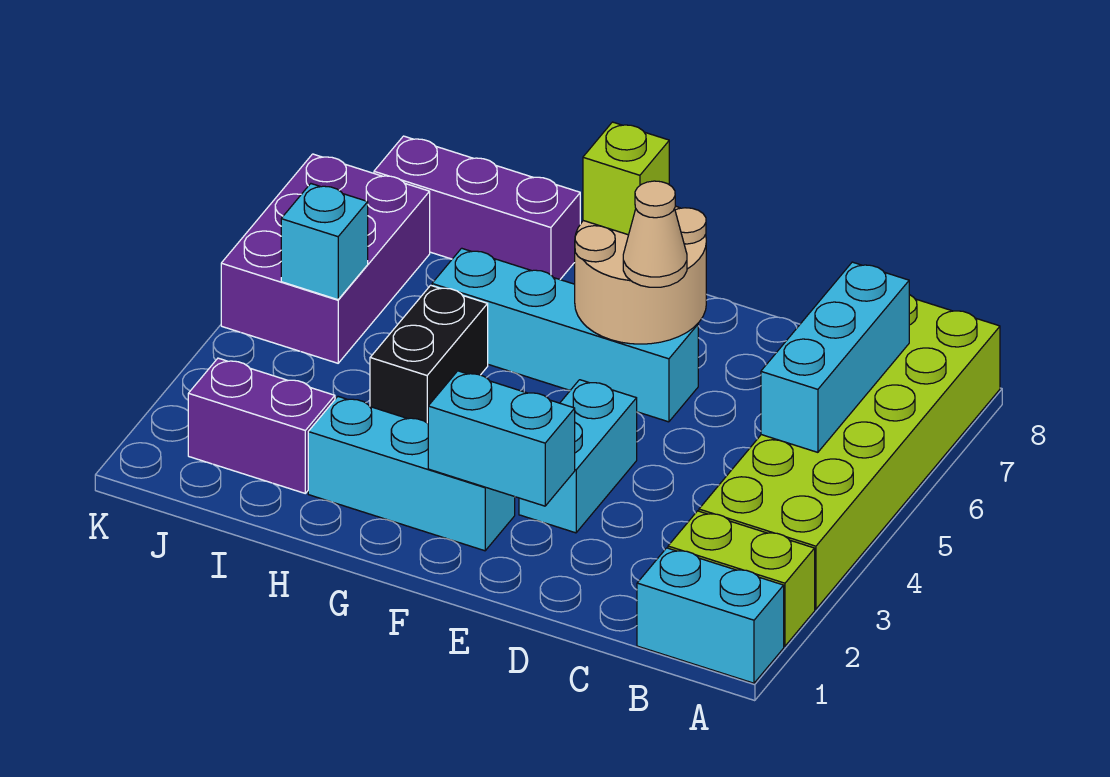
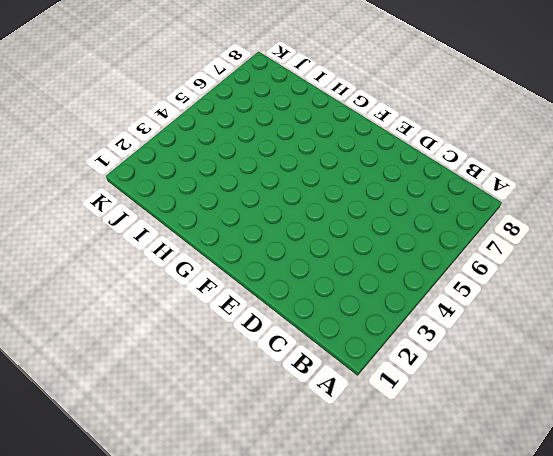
none -> cyan 1x2 brick [637,548,784,683]
none -> lime 1x2 brick [668,511,815,646]
none -> lime 2x6 brick [699,295,1000,609]

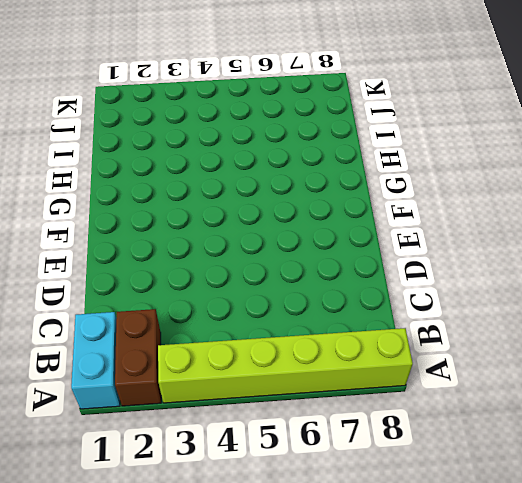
brown 1x2 brick [115,309,161,406] -> lime 1x2 brick [668,511,815,646]
lime 1x6 brick [158,328,413,403] -> lime 2x6 brick [699,295,1000,609]
none -> cyan 1x2 brick [519,380,637,533]
none -> cyan 1x4 brick [432,248,698,422]
none -> cyan 1x3 brick [308,397,515,551]

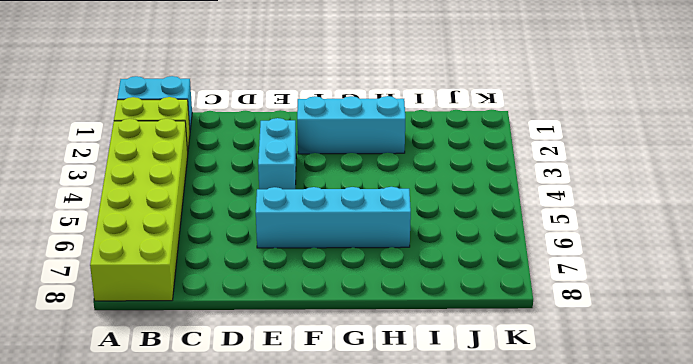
none -> black 1x2 brick [370,285,488,423]
none -> purple 1x3 brick [374,136,580,279]
none -> purple 1x2 brick [188,358,335,493]

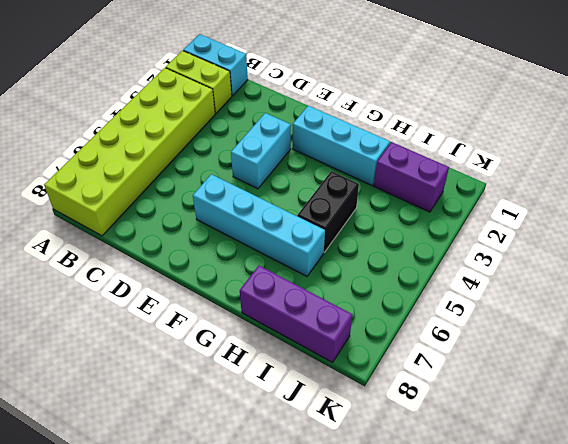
none -> purple 2x3 brick [221,154,430,363]
none -> cyan 1x3 brick [761,262,909,452]
none -> cyan 1x2 brick [428,371,575,506]

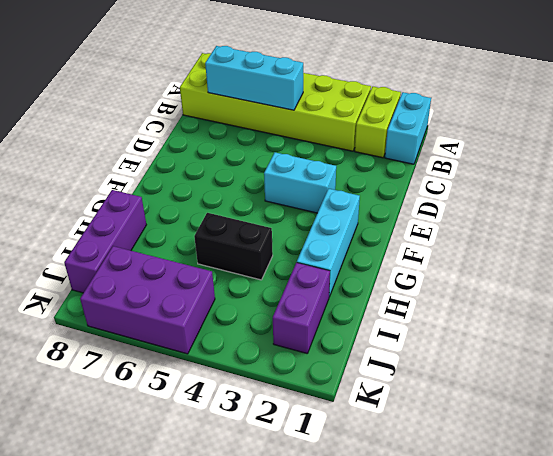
none -> cyan 1x4 brick [432,248,698,422]
none -> cyan 1x2 brick [428,371,575,506]
none -> tan 2x2 round brick [575,206,706,344]

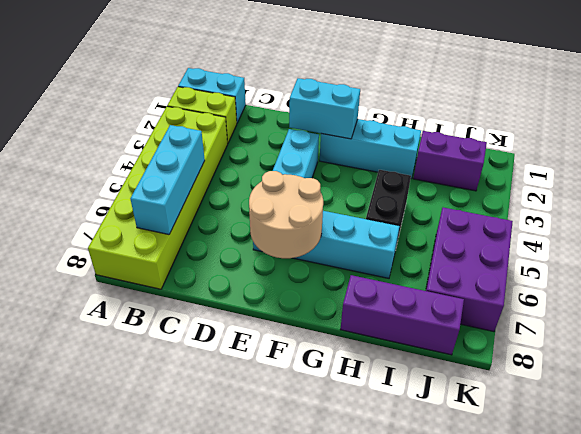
none -> cyan 1x1 brick [281,184,368,300]
none -> tan 1x1 cone [623,181,687,287]
none -> lime 1x1 brick [583,122,669,235]

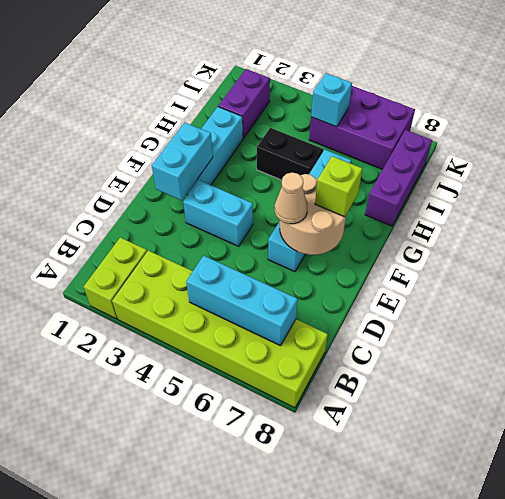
none -> cyan 1x2 brick [637,548,784,683]

